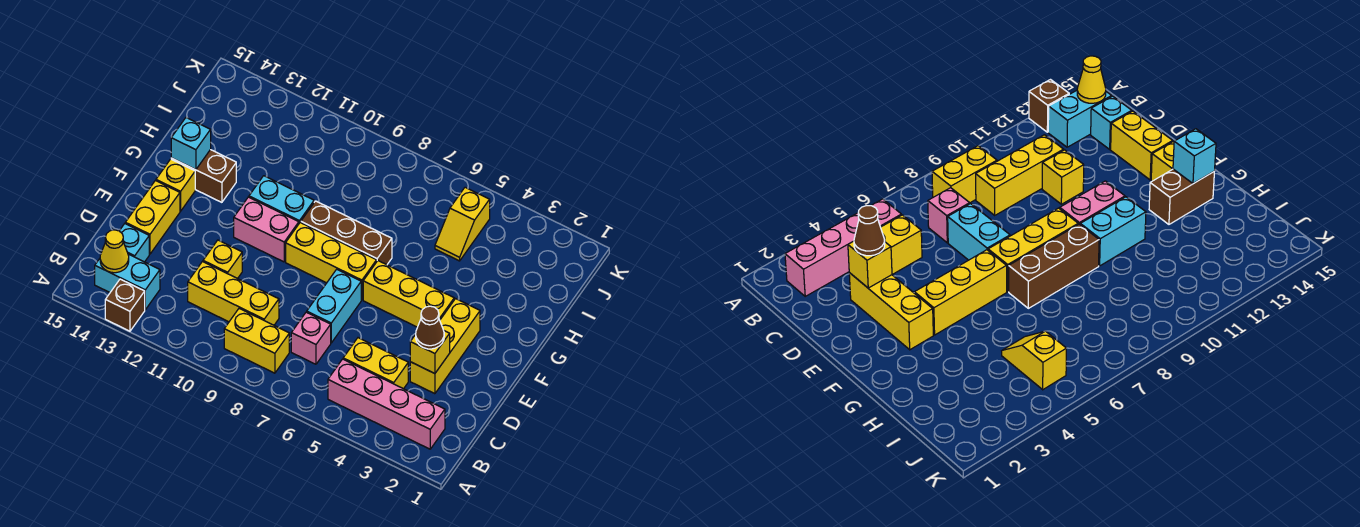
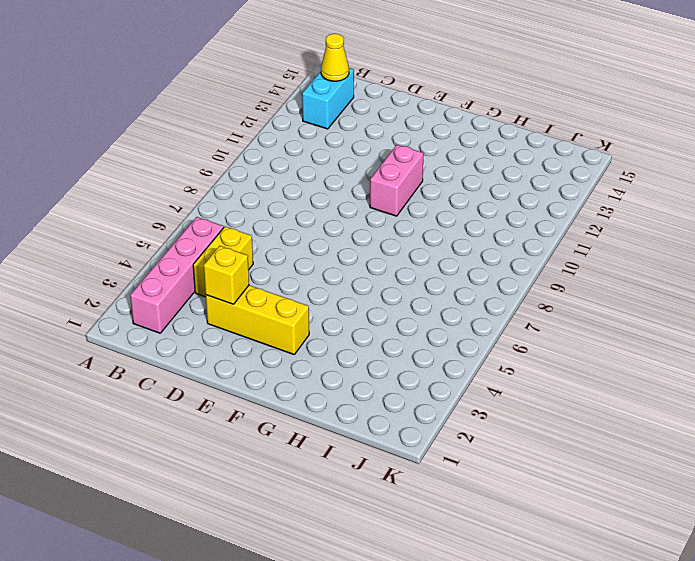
none -> brown 1x1 brick [105,279,145,331]
none -> yellow 1x2 brick [224,309,289,373]
none -> pink 1x1 brick [291,312,331,364]

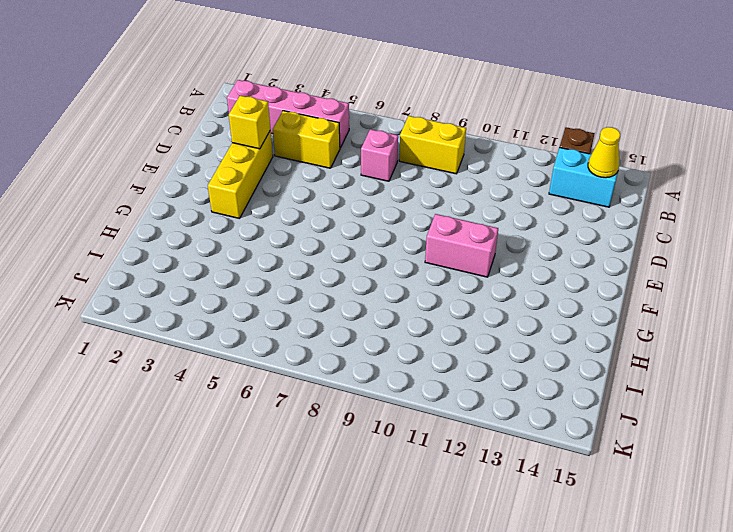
none -> yellow 1x3 brick [188,262,279,325]
none -> cyan 1x1 brick [120,224,149,262]
none -> cyan 1x2 brick [307,269,361,343]

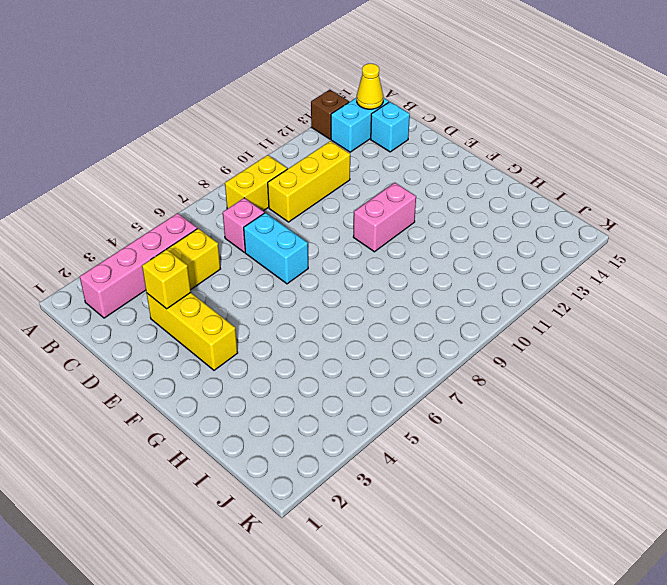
none -> yellow 1x1 brick [203,240,242,279]
none -> yellow 1x2 brick [125,181,180,254]
none -> yellow 1x3 brick [363,261,454,327]

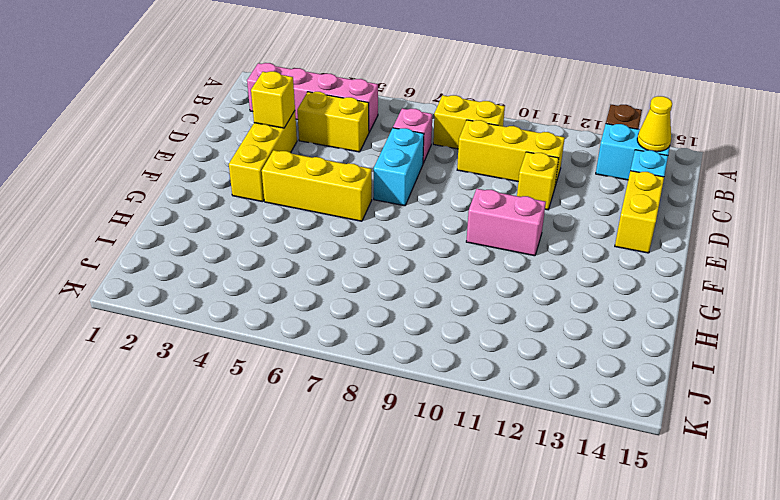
none -> yellow 1x3 brick [286,222,377,300]
none -> yellow 1x1 brick [156,159,195,211]
none -> brown 1x3 brick [301,201,392,265]

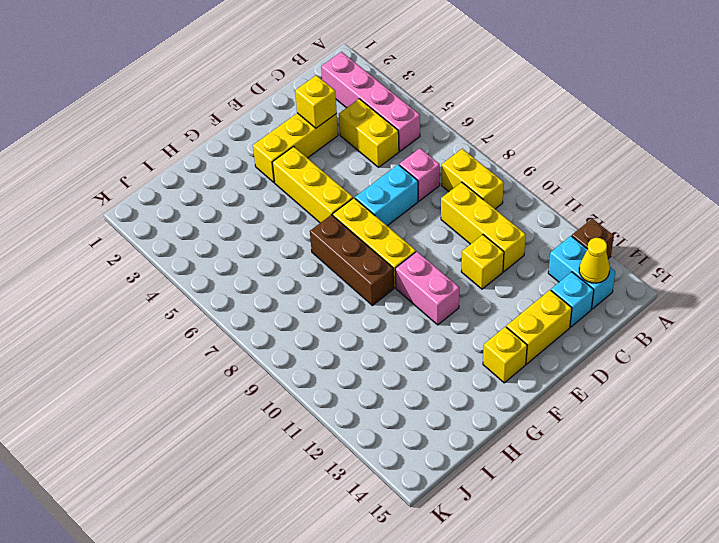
none -> cyan 1x2 brick [249,176,314,223]
none -> brown 1x2 brick [171,150,236,202]
none -> yellow 1x2 slope [435,187,490,261]

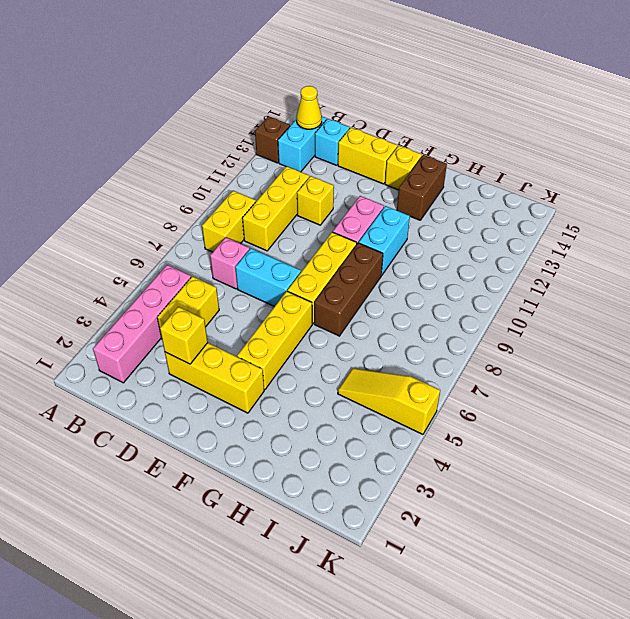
yellow 1x3 slope [338,368,440,434] -> yellow 1x2 slope [435,187,490,261]
none -> cyan 1x1 brick [171,117,211,170]
none -> brown 1x1 cone [416,306,444,349]

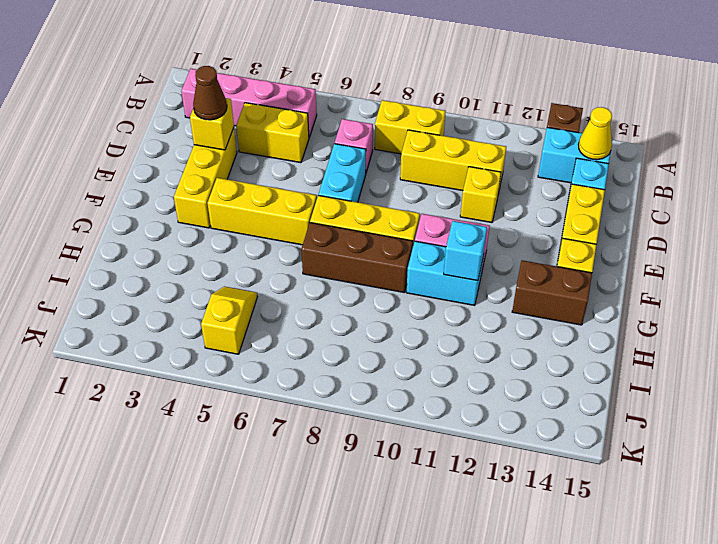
cyan 1x1 brick [444,221,487,281] -> cyan 1x1 brick moved to [171,117,211,170]

